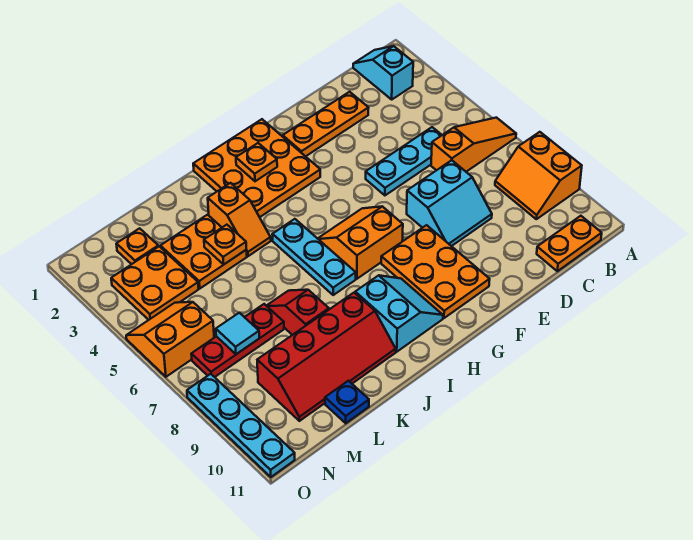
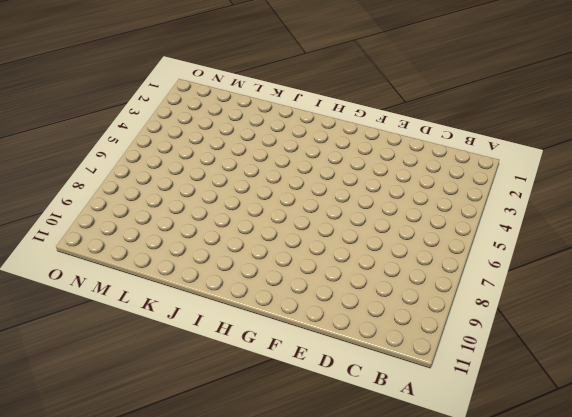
none -> orange 1x3 slope [431,118,516,172]
none -> orange 2x2 slope [495,132,582,219]
none -> cyan 1x2 slope [353,46,413,99]

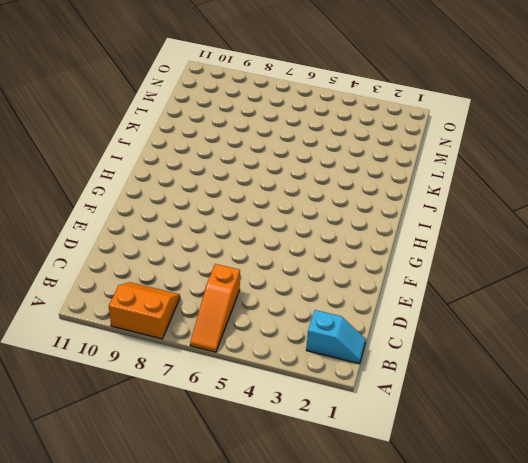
none -> orange 1x2 plate [537,216,602,271]
none -> cyan 1x3 plate [366,127,442,195]
none -> orange 1x3 plate [283,92,368,156]

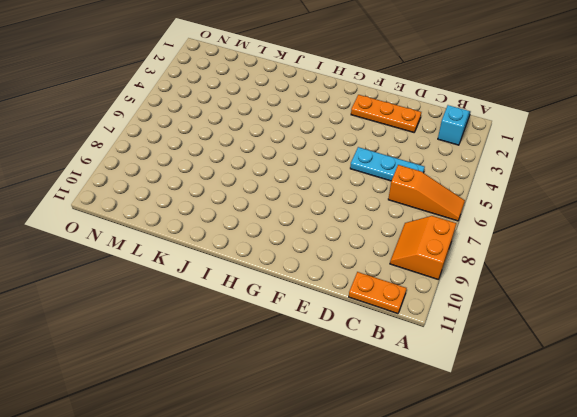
none -> cyan 2x2 slope [407,160,492,246]
none -> orange 2x3 plate [381,225,490,318]
none -> orange 3x3 plate [193,119,320,217]

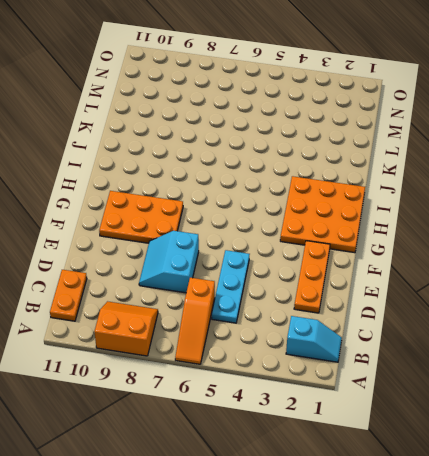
none -> orange 2x2 slope [318,206,403,279]
none -> cyan 2x2 slope [355,275,443,352]
none -> cyan 1x3 plate [272,219,356,295]

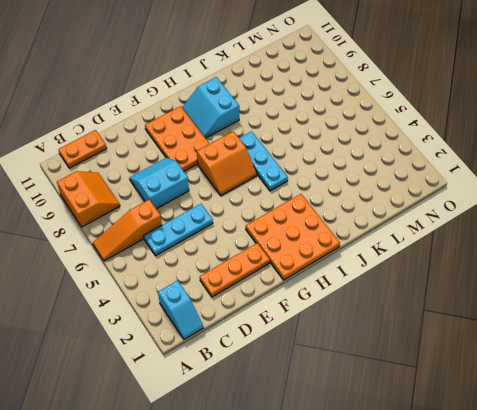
none -> orange 1x2 slope [208,183,271,256]
none -> red 2x4 slope [257,293,396,421]
none -> orange 2x2 plate [160,215,247,288]

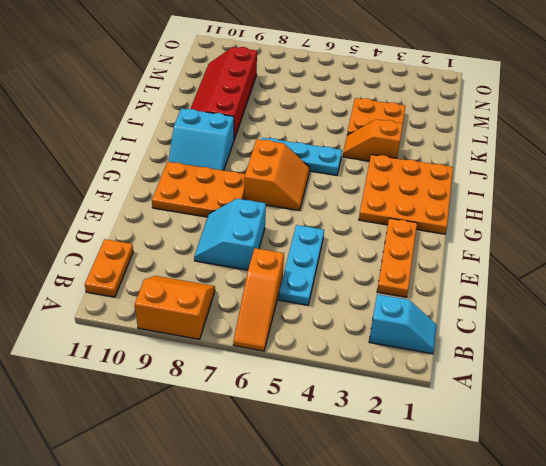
none -> red 1x2 slope [267,290,329,335]
none -> red 1x3 plate [191,304,284,377]
none -> blue 1x1 plate [325,381,369,423]

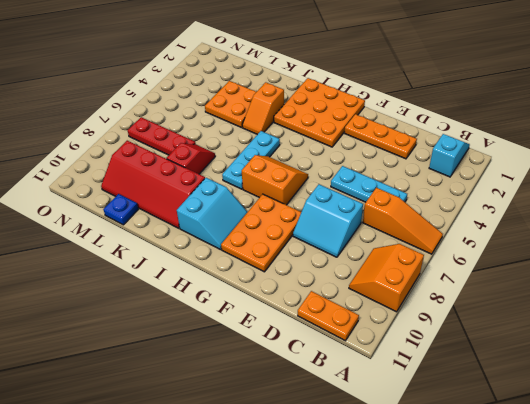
none -> orange 1x1 plate [117,228,158,264]
none -> orange 2x2 plate [111,246,199,320]
none -> orange 2x2 slope [126,302,214,377]

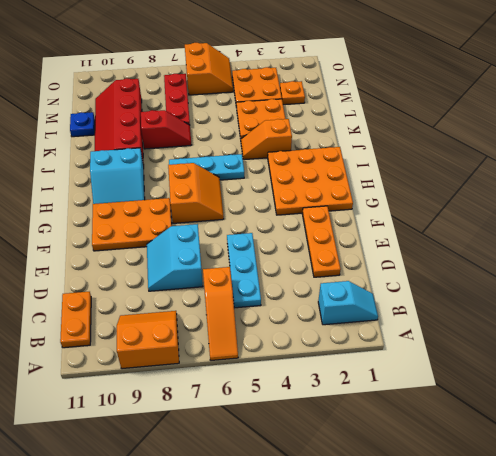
none -> cyan 1x4 plate [187,374,295,477]
none -> orange 1x1 plate [236,143,277,181]
none -> orange 1x1 plate [204,225,246,265]

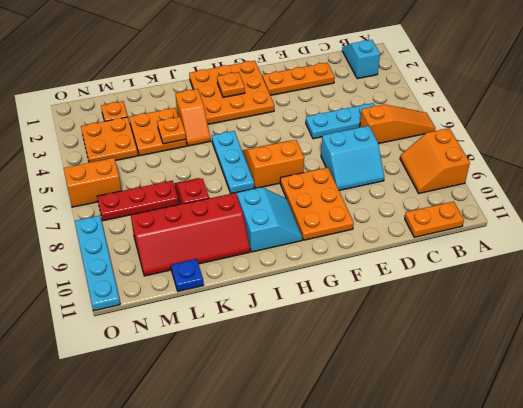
none -> cyan 1x1 tile [216,313,259,354]

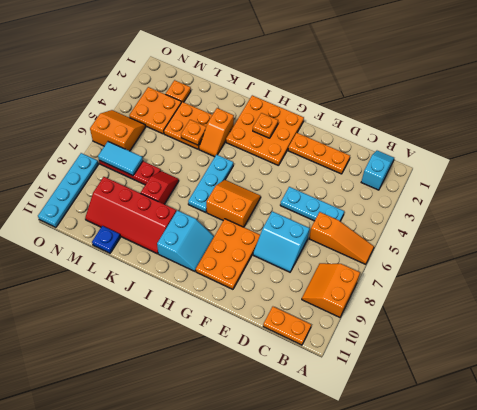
cyan 1x2 tile [98,142,143,175] -> cyan 1x1 tile [216,313,259,354]

